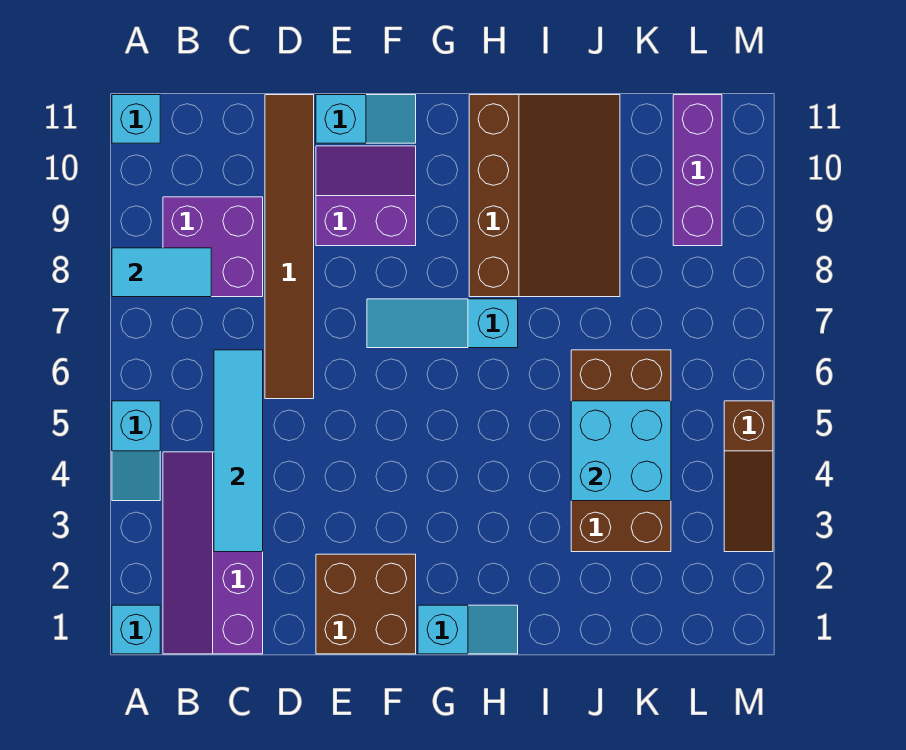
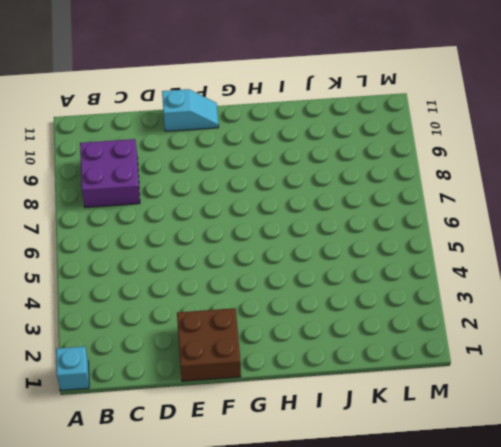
none -> cyan 1x2 slope [112,401,160,501]
none -> cyan 1x1 brick [112,95,160,143]
none -> purple 2x4 slope [163,452,263,654]

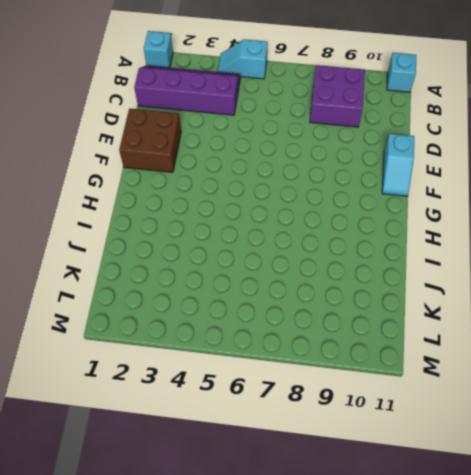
none -> brown 1x6 tile [265,95,314,399]
none -> purple 2x2 slope [316,146,416,246]
none -> cyan 1x3 slope [367,299,518,348]

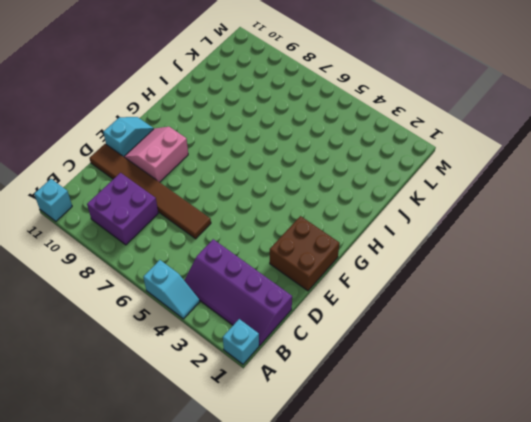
pink 2x2 slope [124,127,188,182] -> purple 2x2 slope [316,146,416,246]
none -> cyan 1x3 slope [367,299,518,348]
none -> cyan 1x2 slope [418,605,518,654]
none -> brown 3x4 slope [469,95,620,297]

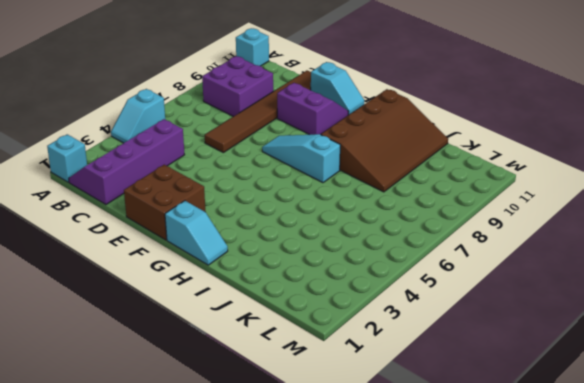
none -> brown 2x4 brick [571,350,671,552]
none -> purple 1x3 brick [673,95,722,246]
none -> brown 1x3 slope [724,401,773,552]

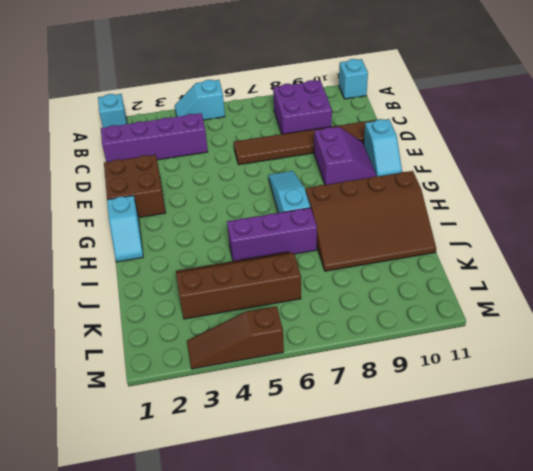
purple 1x3 brick [227,208,317,261] -> purple 1x3 brick moved to [673,95,722,246]
brown 2x4 slope [176,252,301,319] -> brown 2x4 brick [571,350,671,552]
none -> cyan 1x2 tile [112,248,211,297]
none -> cyan 1x4 tile [214,350,263,552]
none -> cyan 2x2 brick [571,401,671,501]

